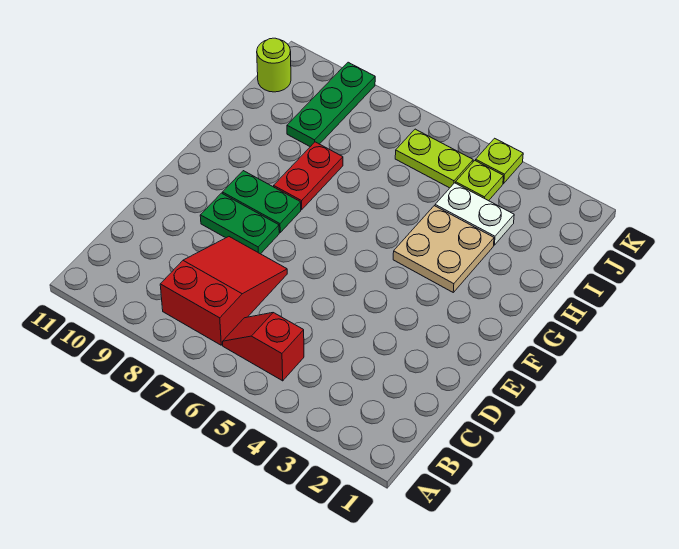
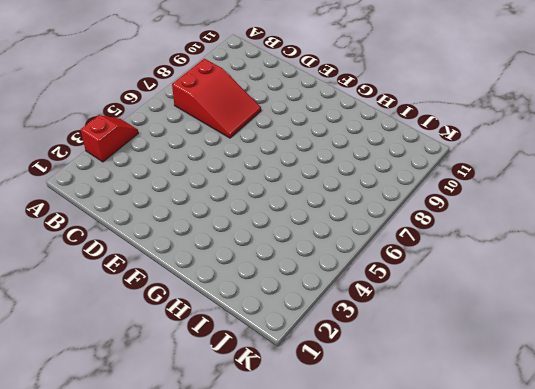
red 1x2 slope [81,115,138,162] -> red 1x2 slope moved to [223,313,304,381]
none -> green 1x2 plate [200,193,279,254]
none -> green 1x2 plate [223,171,301,232]
none -> tan 2x2 plate [393,206,494,292]

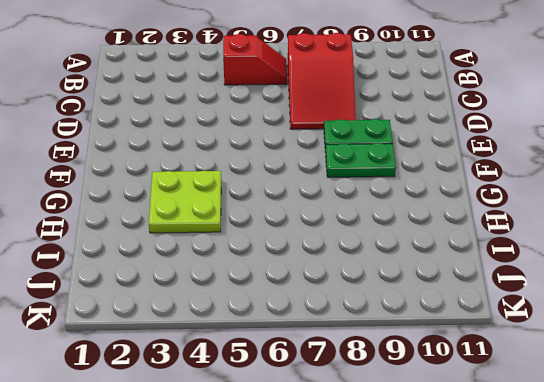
lime 2x2 plate [149,171,221,233] -> tan 2x2 plate [393,206,494,292]
none -> red 1x2 plate [274,142,343,210]
none -> white 1x2 plate [435,183,514,245]
none -> green 1x3 plate [287,62,375,147]

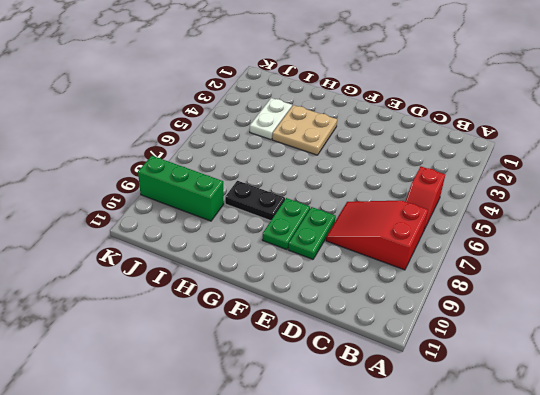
black 1x2 plate [225,181,285,221] -> red 1x2 plate [274,142,343,210]
green 1x3 brick [138,156,224,221] -> green 1x3 plate [287,62,375,147]
none -> lime 1x1 plate [456,161,504,201]
none -> lime 1x2 plate [395,129,473,188]
none -> lime 1x1 round brick [257,38,291,92]

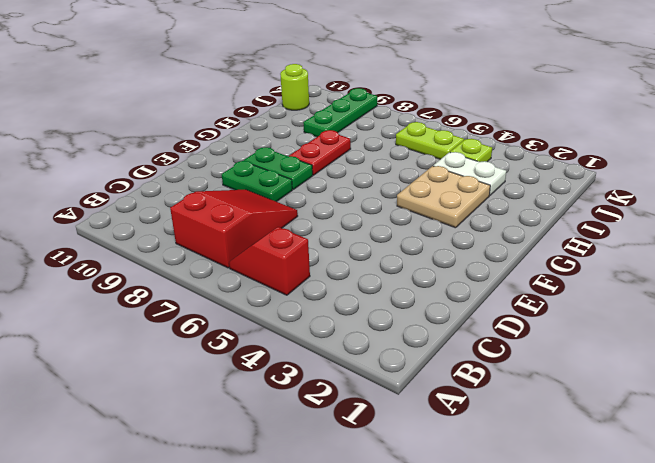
none -> lime 1x1 plate [476,138,523,183]

